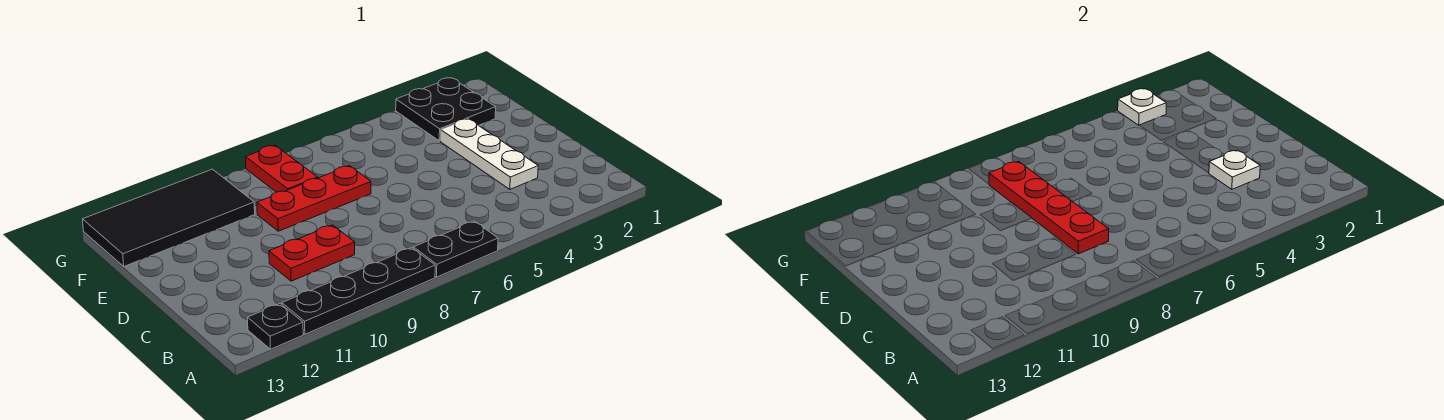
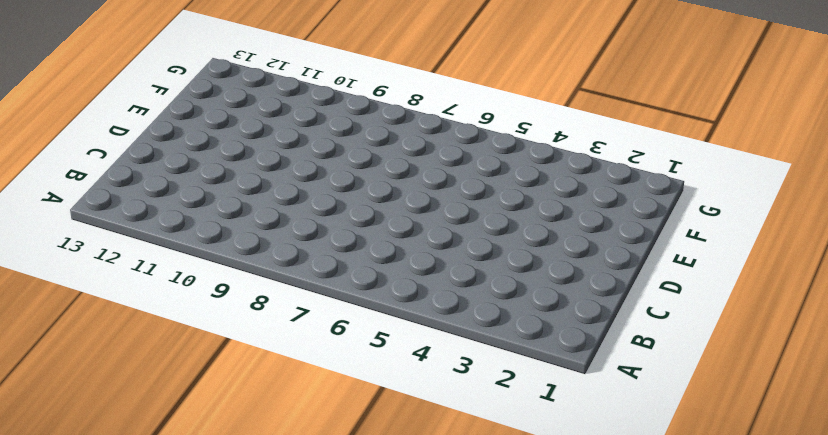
none -> black 1x2 plate [413,221,498,277]
none -> black 1x4 plate [282,248,435,334]
none -> black 1x1 plate [248,304,303,349]

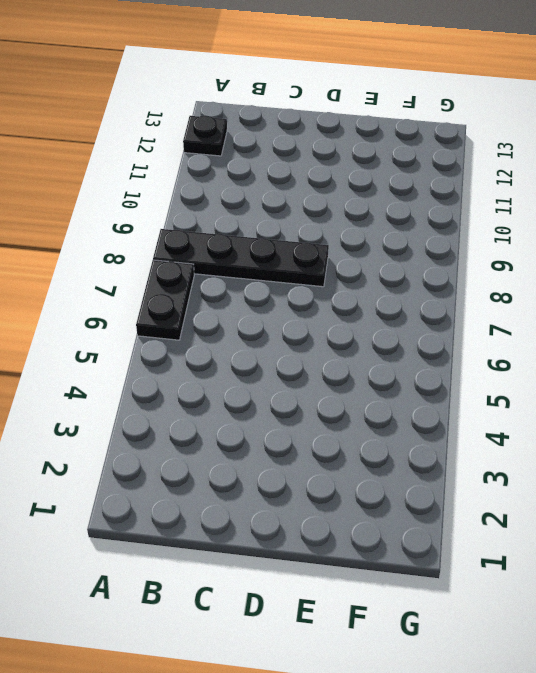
black 1x4 plate [153,229,329,287] -> black 1x4 plate turned to [282,248,435,334]
none -> white 1x3 plate [440,119,538,189]
none -> red 1x2 plate [269,225,355,281]
none -> red 1x3 plate [257,166,371,231]

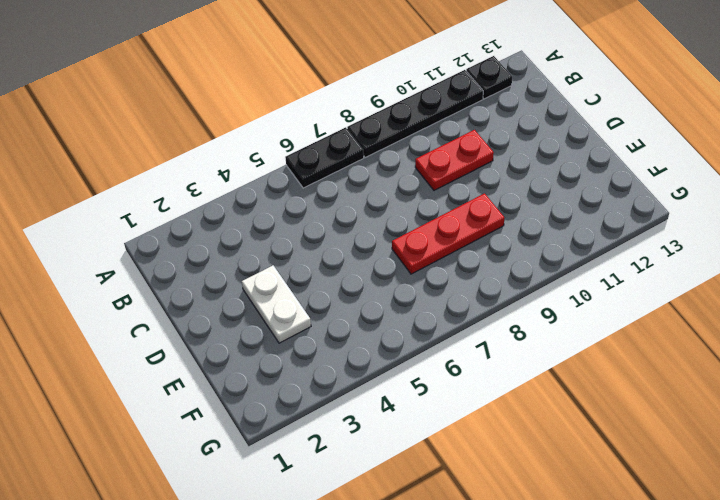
white 1x2 plate [242,266,311,343] -> white 1x3 plate [440,119,538,189]
none -> black 2x2 plate [396,78,496,141]
none -> red 1x2 plate [246,145,318,192]
none -> black 2x4 tile [83,169,255,266]

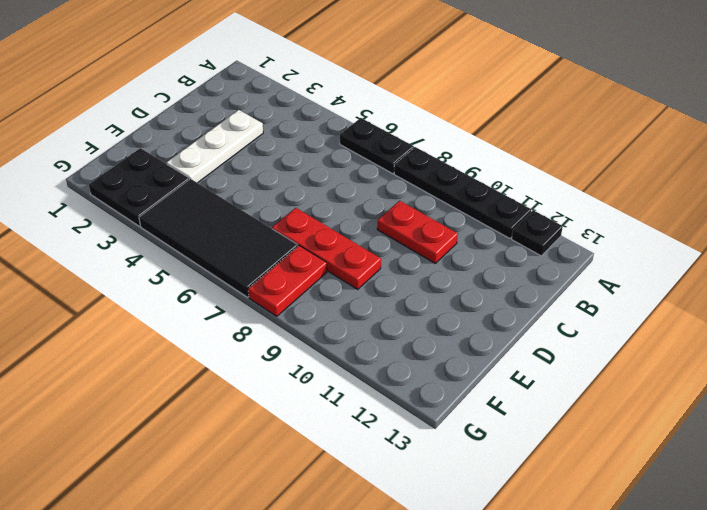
black 2x4 tile [139,179,298,297] -> black 2x4 tile moved to [83,169,255,266]
none -> white 1x1 plate [1209,150,1260,189]
none -> red 1x4 plate [989,161,1109,254]
none -> white 1x1 plate [1118,89,1166,125]

